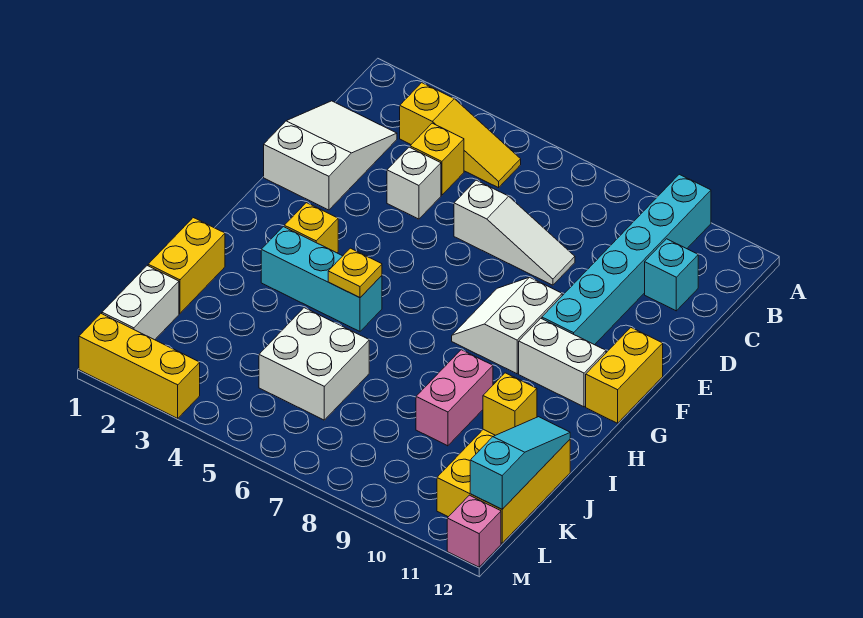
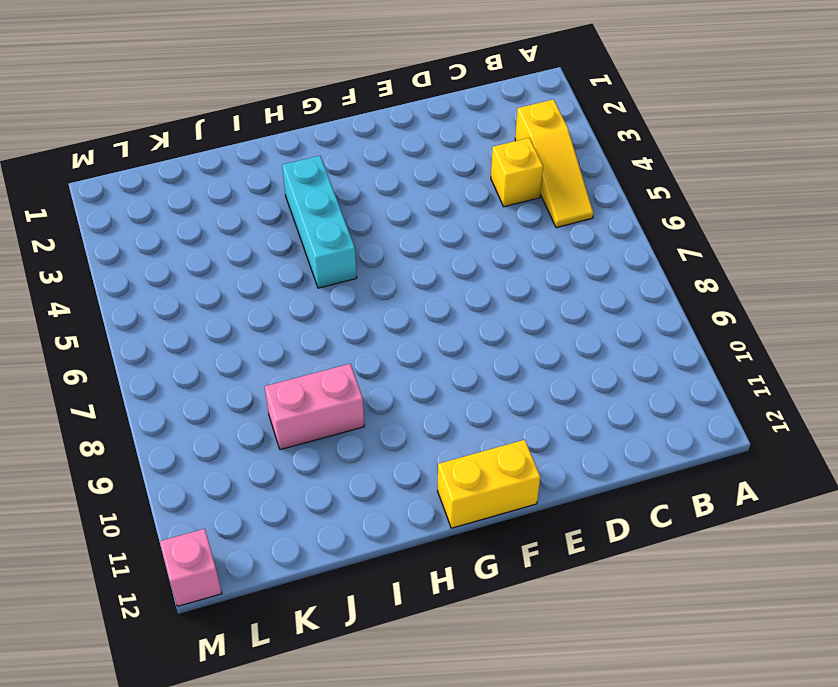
none -> cyan 1x6 brick [542,174,711,345]
none -> white 2x3 slope [264,101,397,210]
none -> cyan 1x1 brick [645,239,698,311]

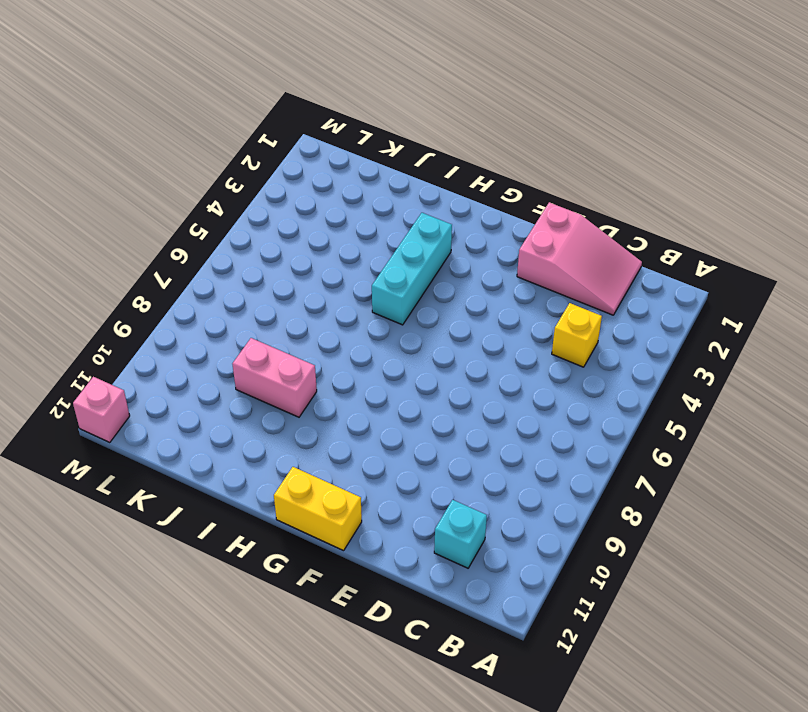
pink 2x3 slope [517,202,642,315] -> white 2x3 slope [264,101,397,210]
none -> cyan 1x6 brick [542,174,711,345]
none -> yellow 1x3 slope [400,83,521,188]
none -> white 1x1 brick [387,147,441,219]

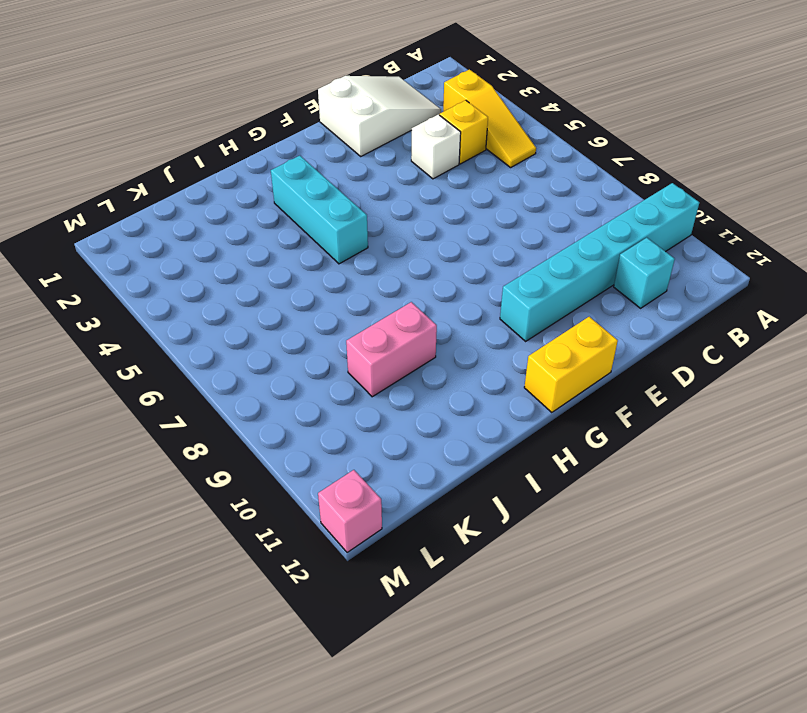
none -> white 1x3 slope [454,180,575,285]
none -> white 2x2 slope [452,277,562,374]
none -> yellow 1x1 brick [284,203,338,253]

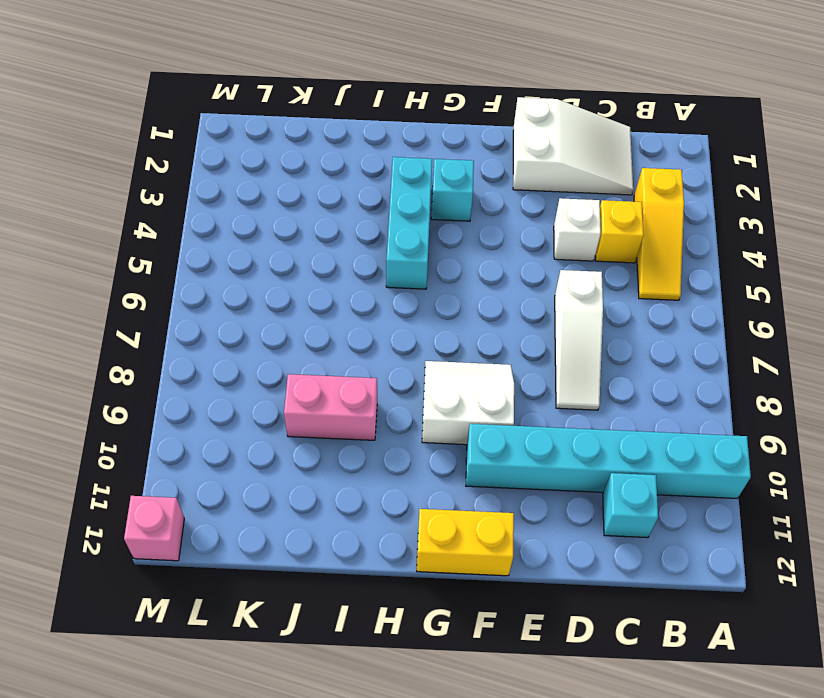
cyan 1x1 brick [431,159,474,221] -> yellow 1x1 brick [284,203,338,253]
none -> white 1x2 brick [519,318,606,407]
none -> yellow 1x2 brick [148,218,225,313]
none -> white 2x2 brick [259,308,369,420]

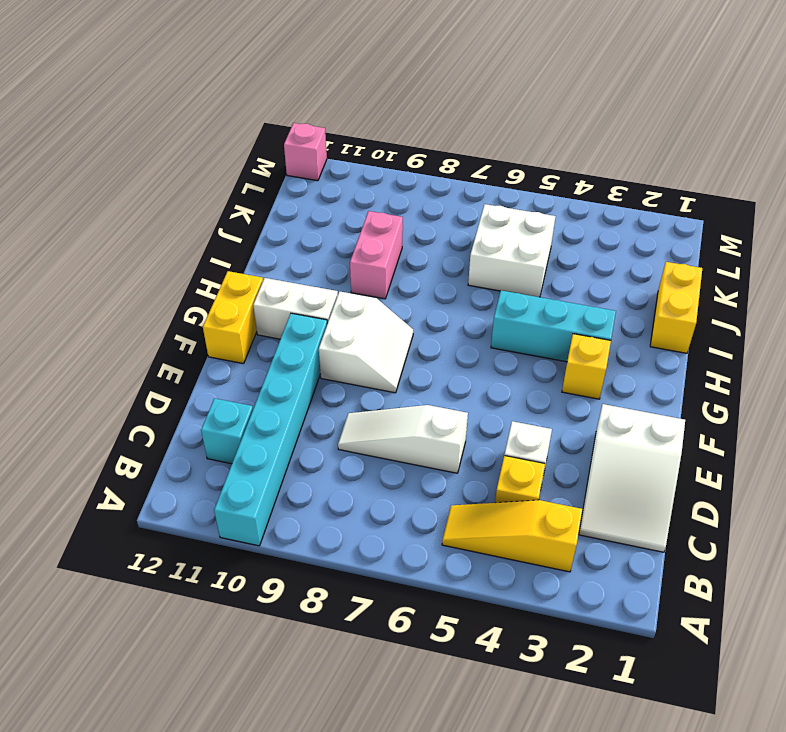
none -> yellow 2x3 brick [437,429,570,543]
none -> white 1x2 brick [102,266,179,340]
none -> yellow 1x3 brick [79,314,200,418]

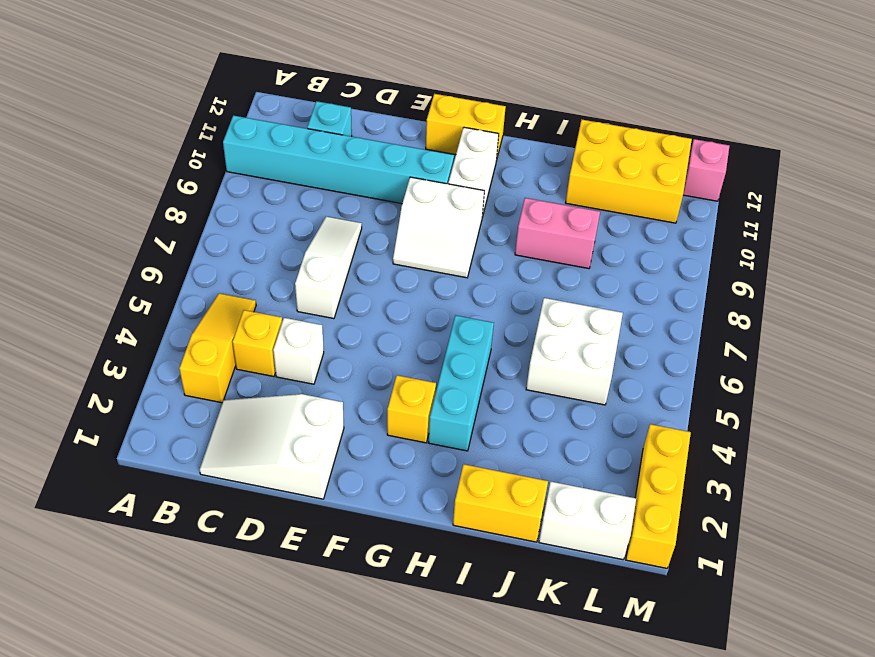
none -> yellow 1x1 plate [328,248,382,298]
none -> yellow 1x1 brick [483,373,537,435]
none -> cyan 1x3 slope [470,417,570,509]

